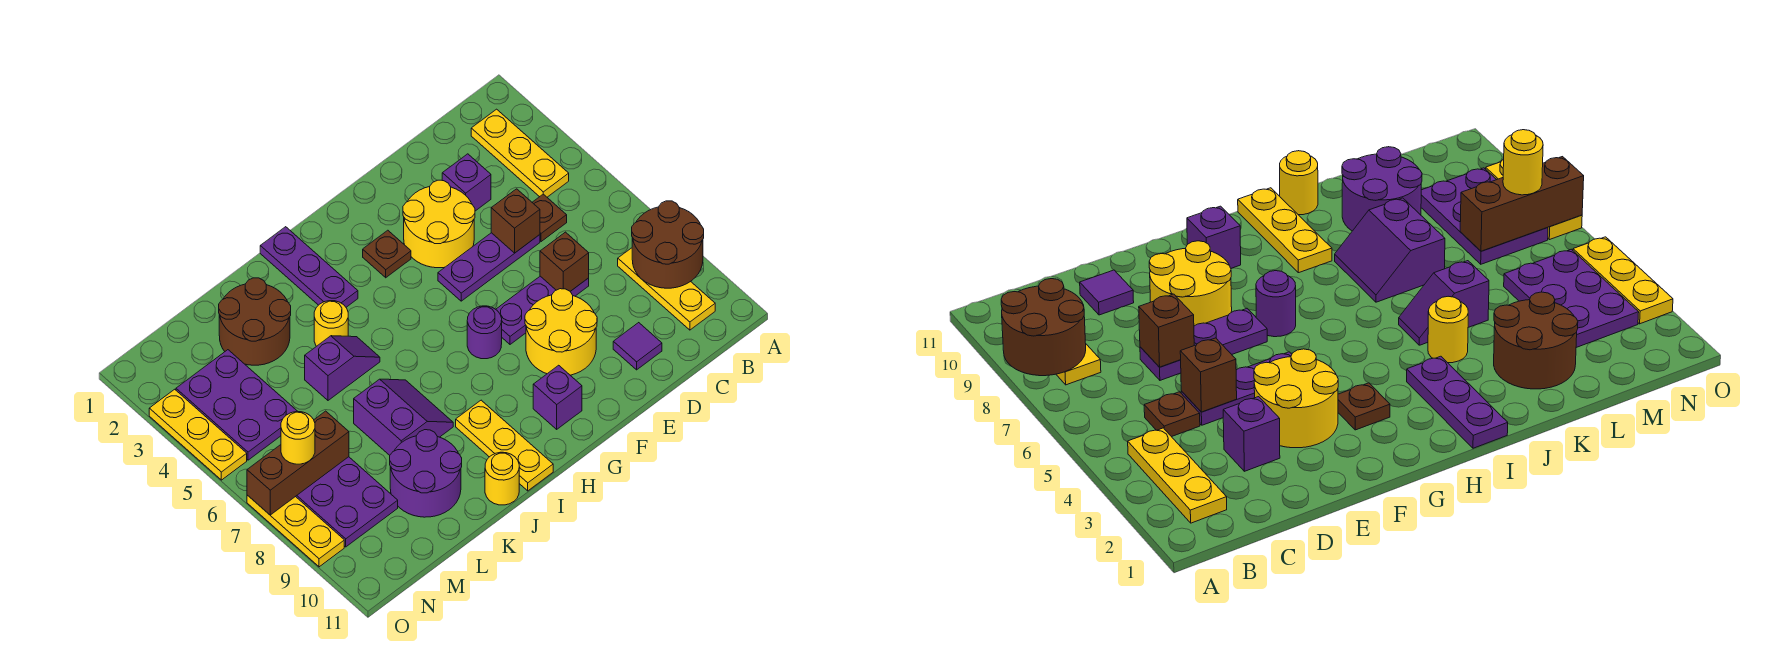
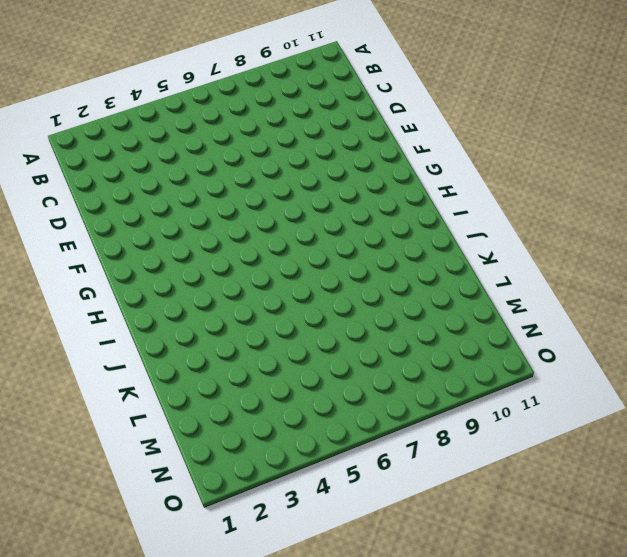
none -> yellow 1x3 plate [471,109,569,197]
none -> yellow 1x3 plate [618,248,715,330]
none -> brown 1x1 plate [532,194,567,242]

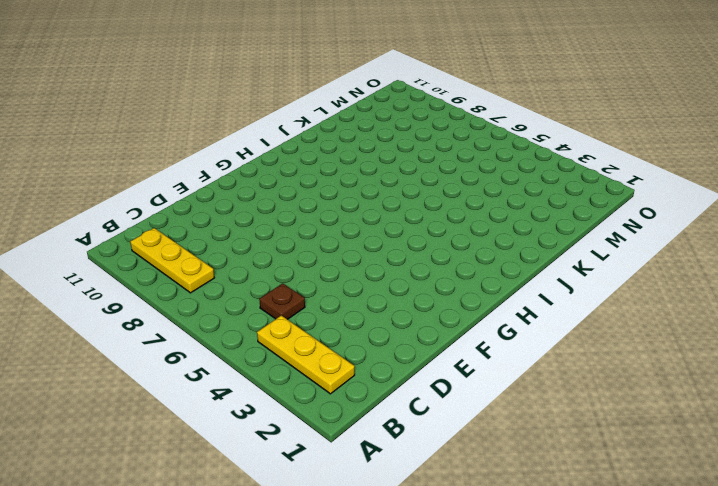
none -> purple 1x1 brick [442,154,491,211]
none -> purple 1x3 plate [438,233,540,301]
none -> purple 1x3 plate [496,276,589,344]

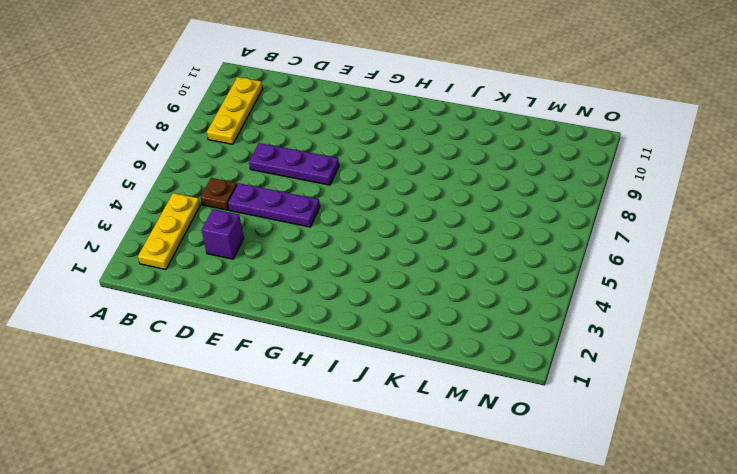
none -> purple 1x1 tile [613,323,662,370]
none -> yellow 2x2 round brick [403,180,475,268]
none -> yellow 2x2 round brick [525,289,597,375]

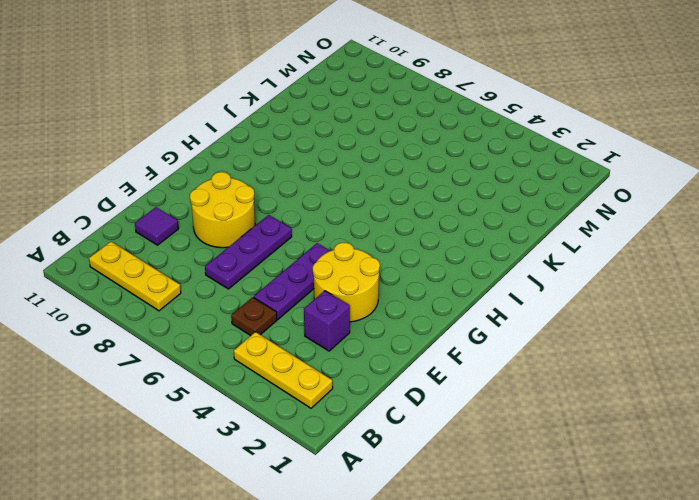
none -> brown 1x1 plate [363,230,411,278]
none -> purple 1x1 round brick [467,306,502,359]
none -> purple 1x1 brick [533,365,582,429]

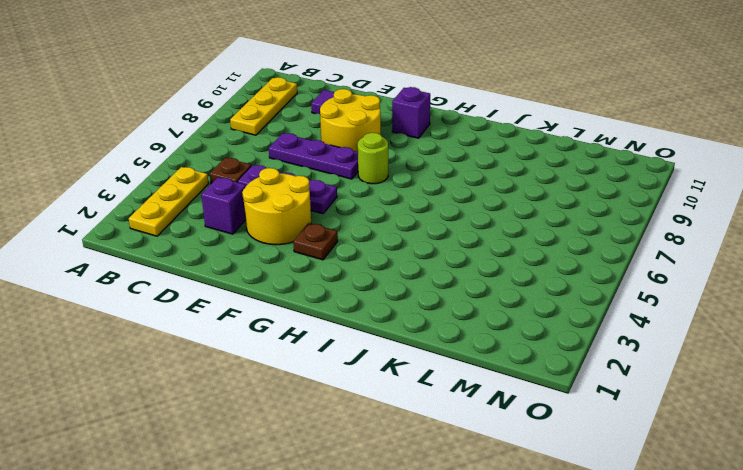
lime 1x1 round brick [358,133,388,184] -> purple 1x1 round brick [467,306,502,359]
none -> purple 1x3 plate [260,227,358,307]
none -> yellow 1x3 plate [456,400,553,491]
none -> yellow 1x1 round brick [314,301,348,346]

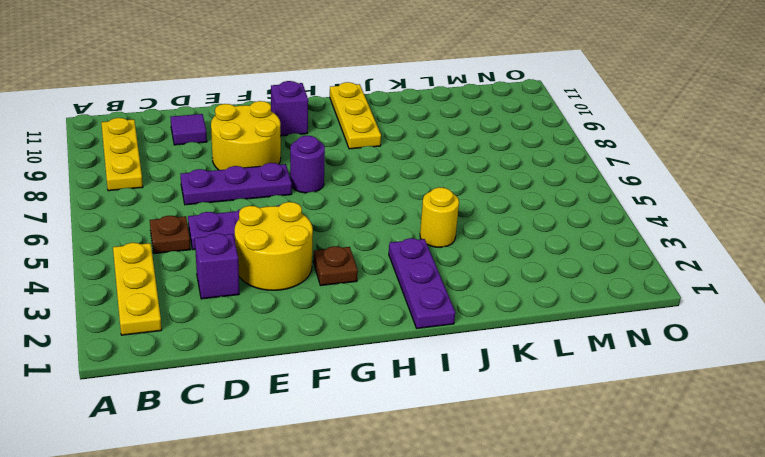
none -> purple 1x2 slope [305,336,380,400]
none -> purple 2x2 slope [354,379,453,455]
none -> yellow 1x1 round brick [485,452,519,505]

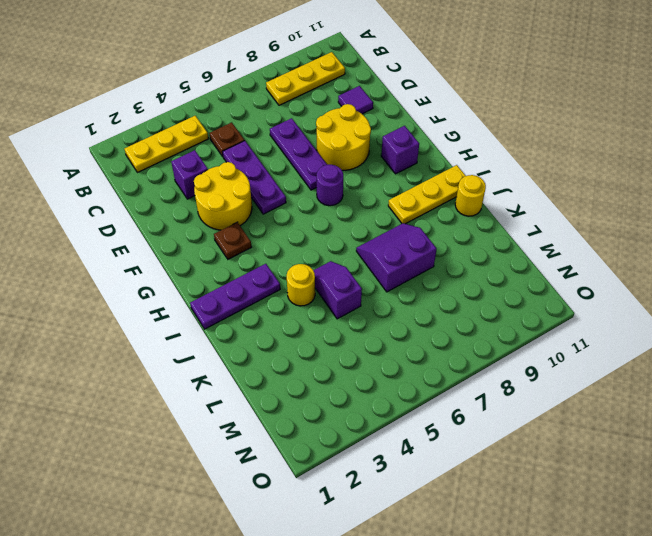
none -> brown 2x2 round brick [219,278,291,365]
none -> purple 2x2 round brick [390,430,462,517]
none -> purple 2x3 plate [176,350,298,460]

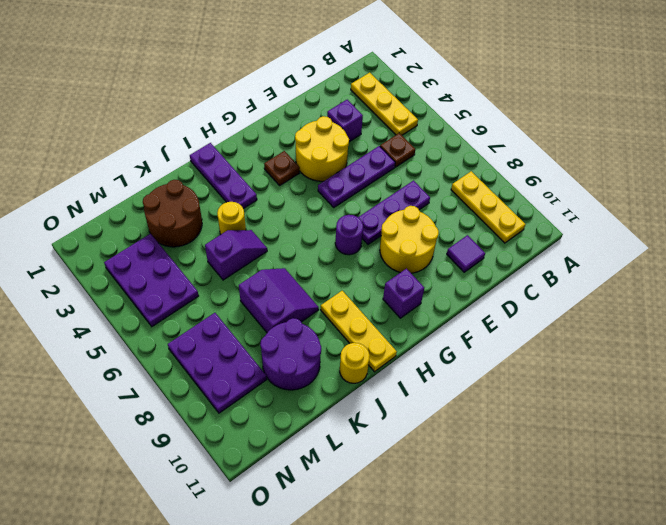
none -> yellow 1x3 plate [149,389,247,480]
none -> yellow 1x3 plate [247,495,344,567]
none -> brown 2x2 round brick [632,201,704,288]

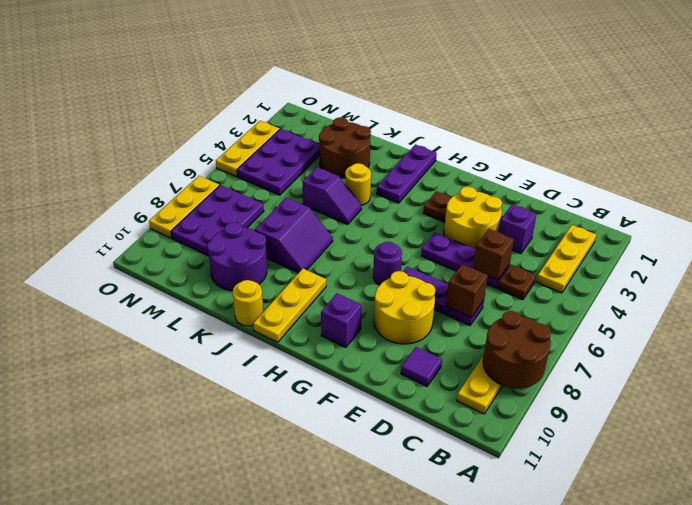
none -> brown 1x3 brick [247,411,349,515]
none -> yellow 1x1 round brick [281,412,315,464]

